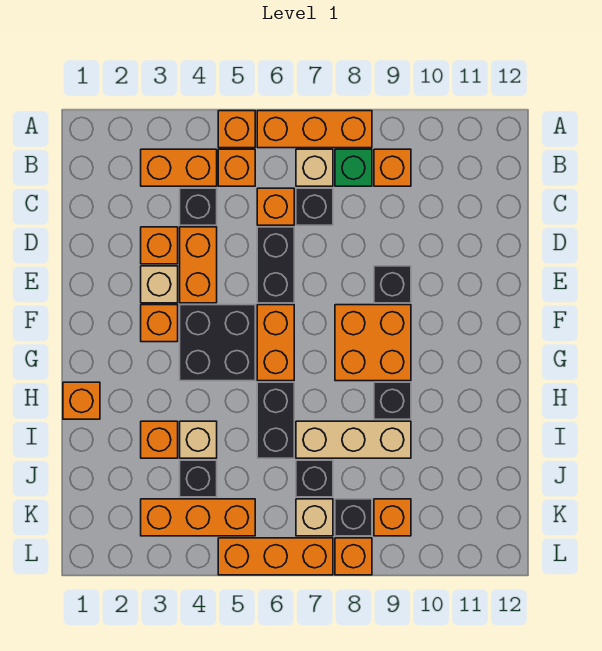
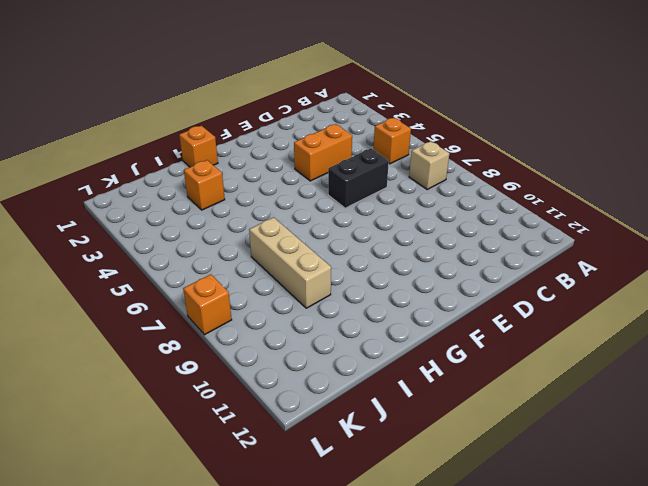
none -> orange 1x1 brick [218,111,255,148]
none -> orange 1x3 brick [257,111,372,148]
none -> orange 1x2 brick [141,149,217,186]
none -> green 1x1 brick [335,149,372,186]

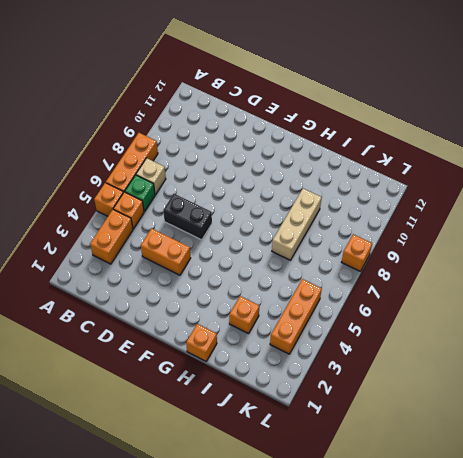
green 1x1 brick [125,175,155,212] -> green 1x1 brick moved to [335,149,372,186]
none -> orange 1x1 brick [374,149,411,186]
none -> black 1x1 brick [180,188,217,225]
none -> orange 1x1 brick [257,188,294,225]
none -> black 1x1 brick [296,188,333,225]

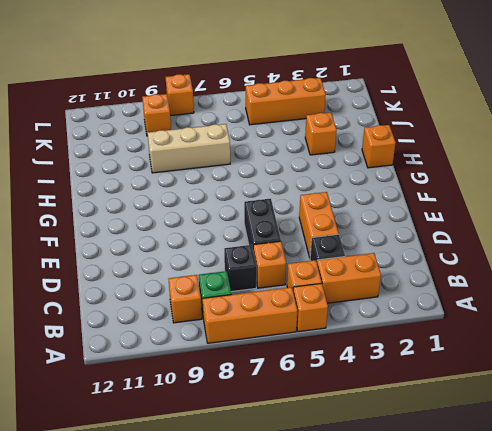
none -> tan 1x1 brick [296,149,333,186]
none -> orange 1x1 brick [141,227,178,264]
none -> tan 1x1 brick [141,266,178,303]
none -> black 1x1 brick [374,266,411,303]

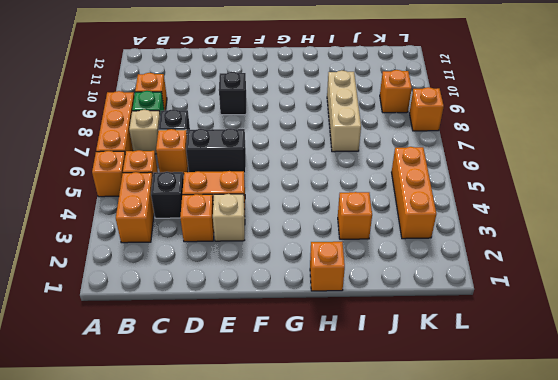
none -> orange 1x1 brick [141,305,178,342]
none -> black 2x2 brick [180,305,255,381]
none -> orange 1x2 brick [257,305,294,381]
none -> orange 2x2 brick [335,305,411,381]

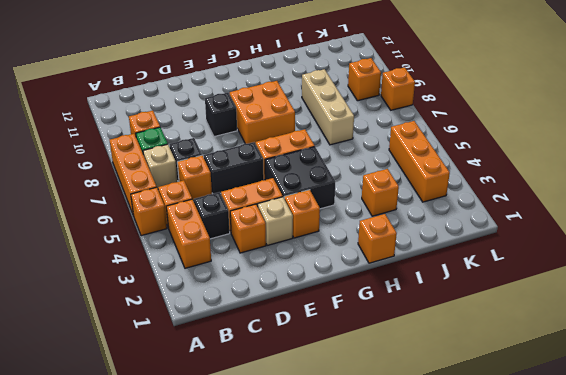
none -> black 1x2 brick [257,382,294,458]
none -> black 1x1 brick [374,382,411,419]
none -> tan 1x1 brick [180,421,217,458]
none -> black 1x1 brick [180,460,217,497]

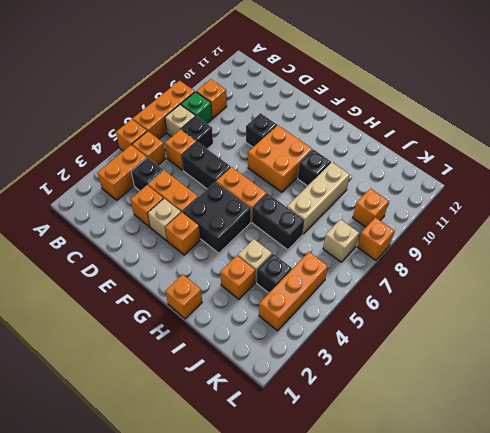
none -> black 1x1 brick [296,460,333,497]
none -> black 1x1 brick [335,499,372,536]
none -> orange 1x3 brick [218,538,333,575]

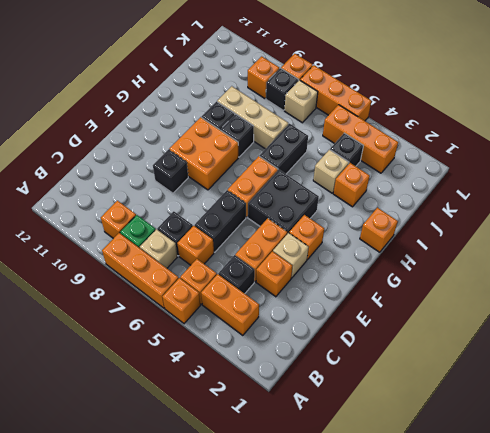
black 1x1 brick [221,114,254,157] -> black 1x1 brick moved to [296,460,333,497]

